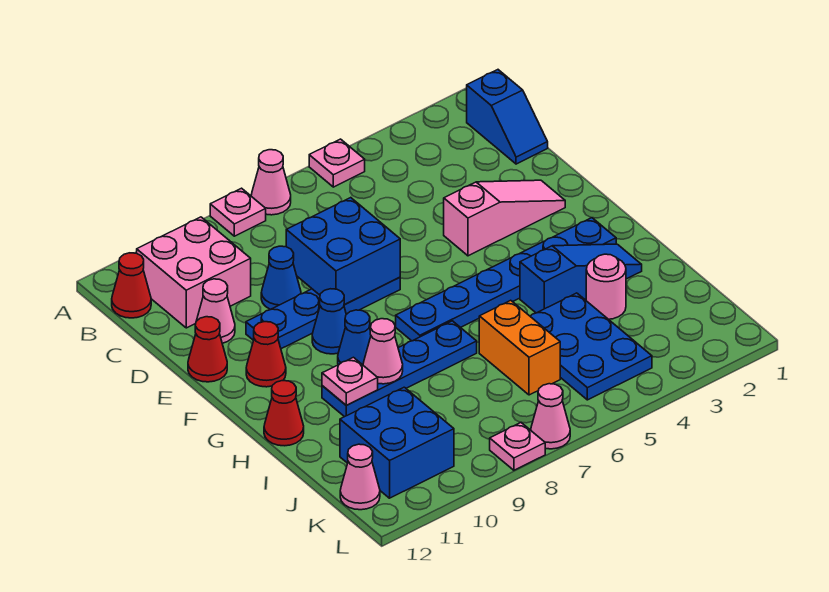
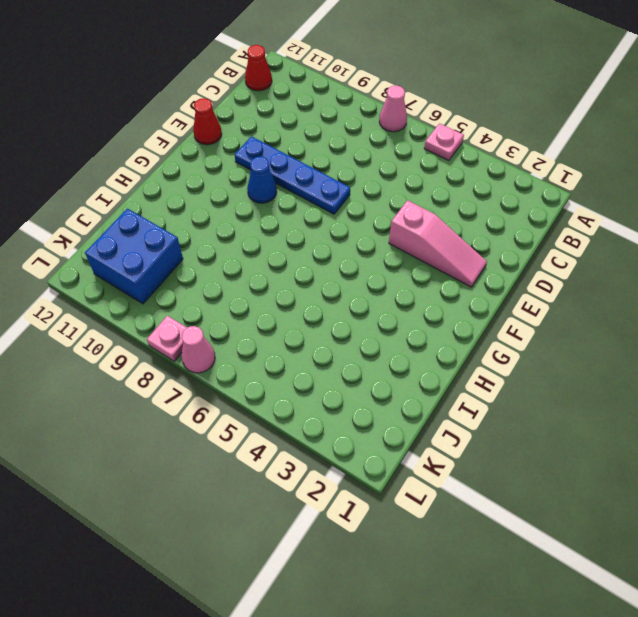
none -> pink 1x1 plate [210,188,266,236]
none -> blue 1x2 slope [467,70,548,164]
none -> pink 2x2 brick [137,217,251,328]

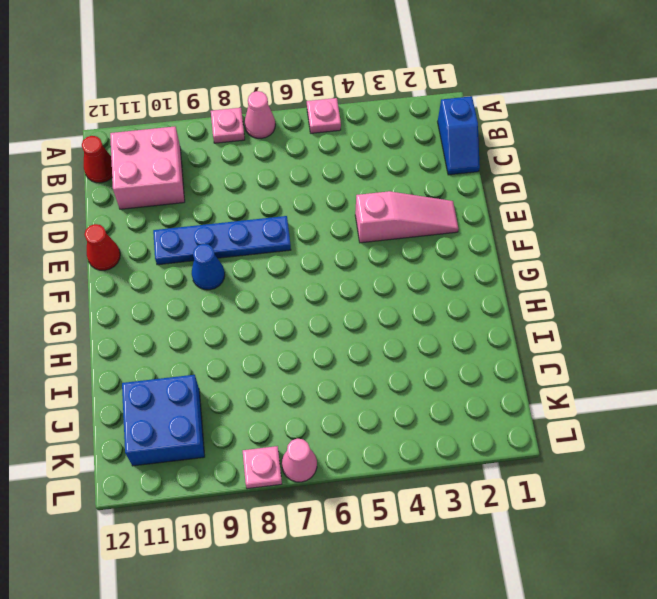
none -> blue 1x1 cone [261,246,301,309]
none -> pink 1x1 cone [197,279,235,343]
none -> red 1x1 cone [246,322,286,387]

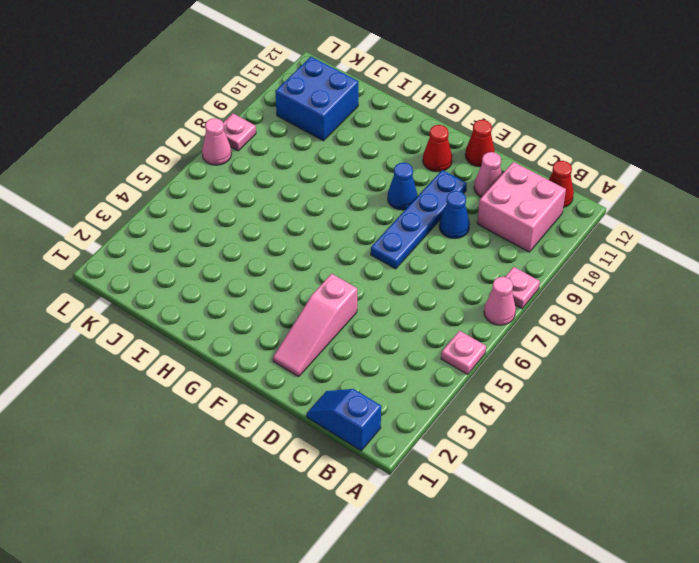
none -> blue 1x6 plate [396,218,616,341]
none -> blue 1x1 cone [338,310,371,365]
none -> blue 1x3 slope [520,244,642,313]

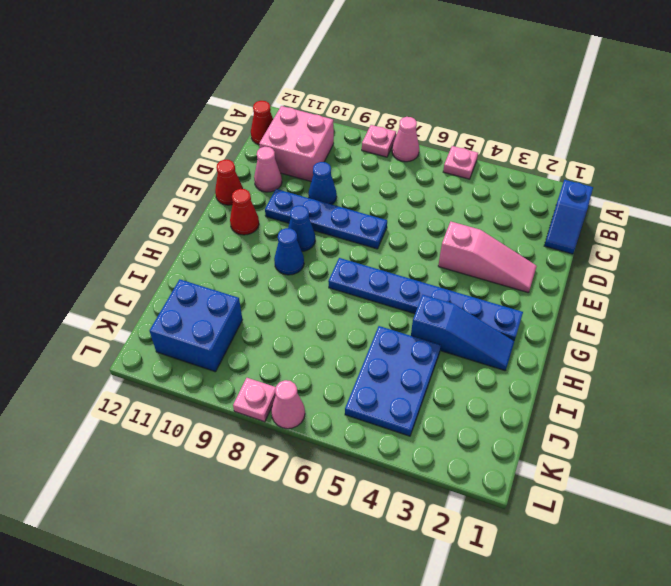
none -> blue 1x4 plate [322,321,477,417]
none -> red 1x1 cone [264,381,304,446]
none -> pink 1x1 round brick [586,254,626,319]

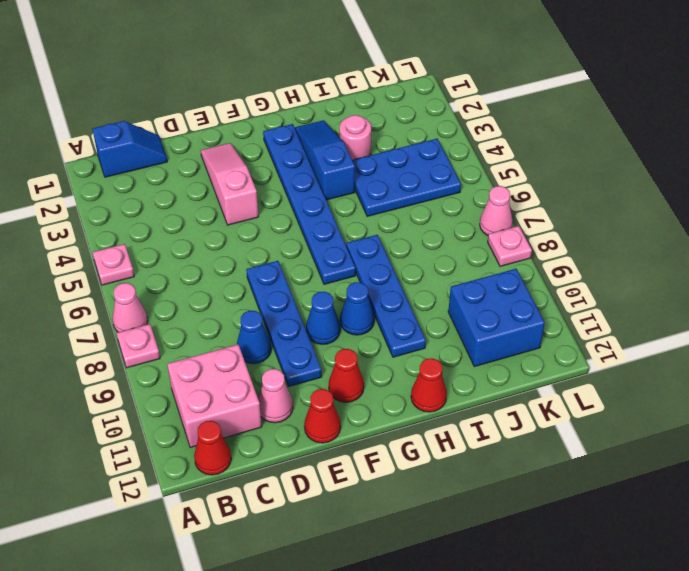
none -> orange 1x2 brick [479,300,560,395]
none -> pink 1x1 cone [340,444,380,510]
none -> blue 2x2 brick [286,198,400,305]

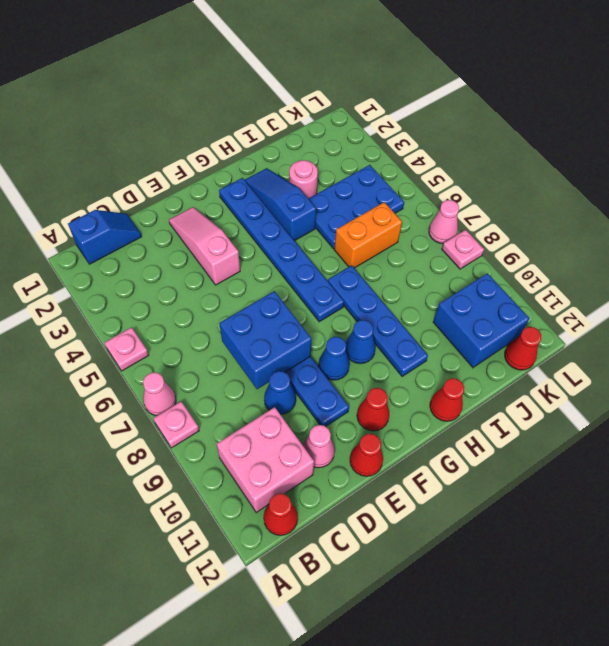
red 1x1 cone [505,327,541,370] -> pink 1x1 cone [340,444,380,510]
none -> pink 1x1 cone [363,319,403,384]
none -> pink 1x1 plate [322,357,378,405]

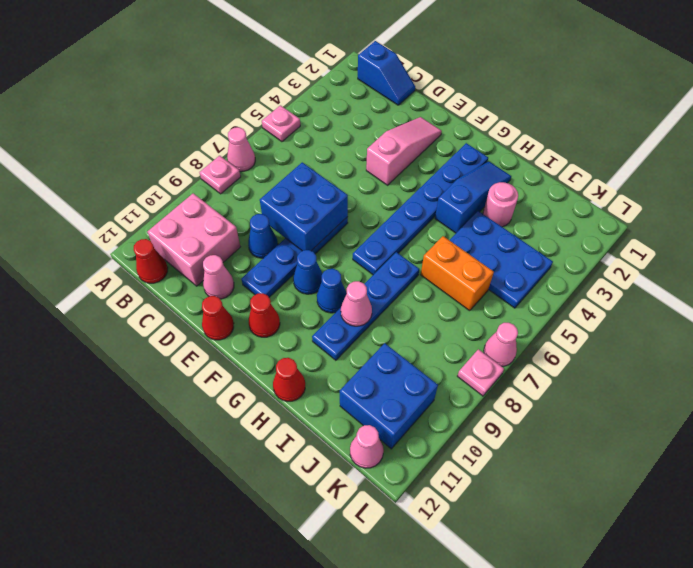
none -> pink 1x1 plate [322,357,378,405]

